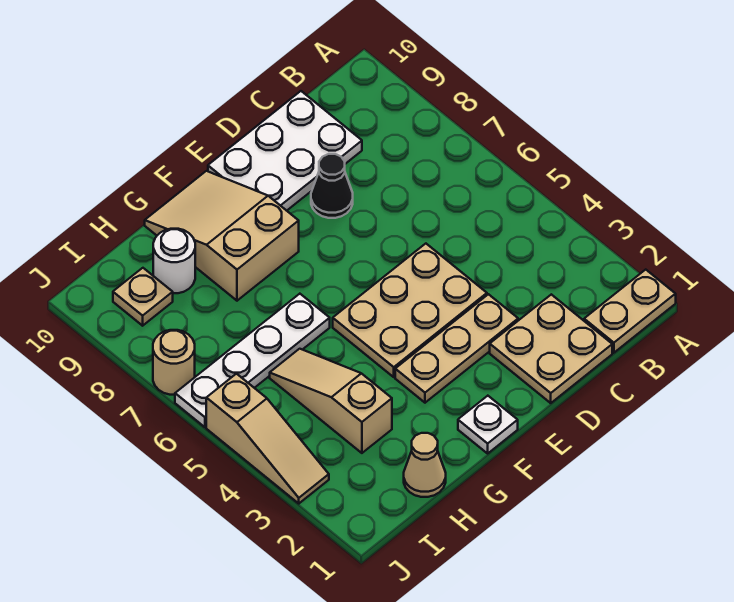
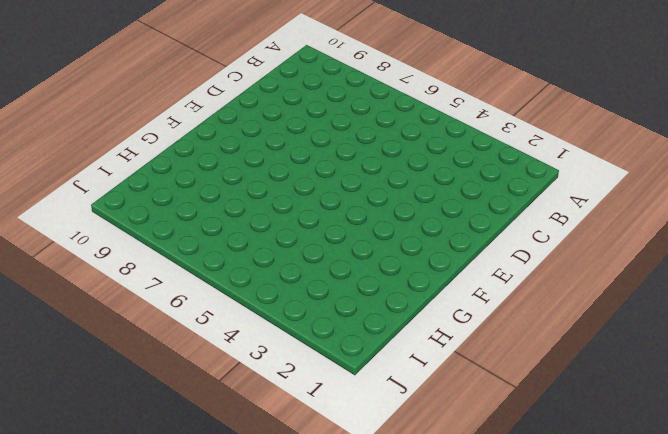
none -> tan 1x2 plate [584,270,676,353]
none -> tan 2x2 plate [490,294,612,403]
none -> white 2x3 plate [208,91,362,211]

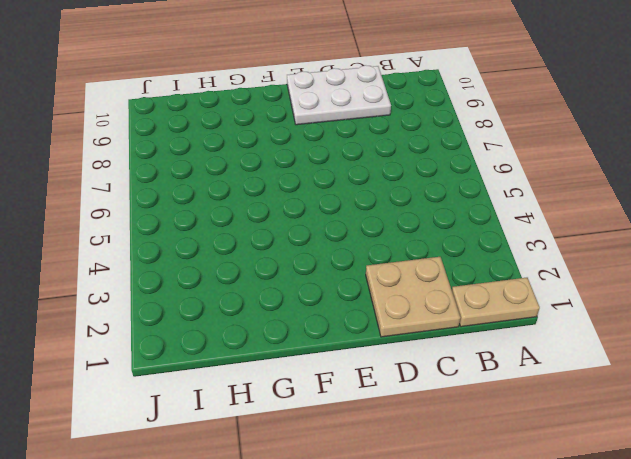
none -> tan 1x3 plate [395,294,518,403]
none -> tan 2x3 plate [333,244,487,377]
none -> black 1x1 cone [311,154,353,218]

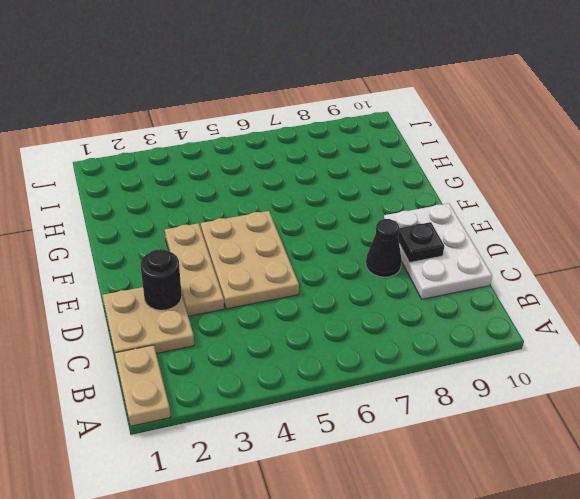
black 1x1 round brick [141,249,182,310] -> none
black 1x1 plate [398,222,444,263] -> none
none -> white 1x1 plate [458,396,518,453]
none -> tan 2x3 slope [145,171,299,301]
none -> white 1x4 plate [175,294,330,427]

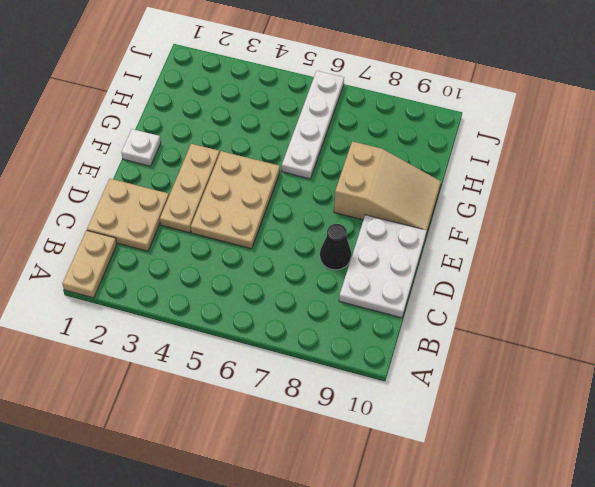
none -> tan 1x1 cone [404,433,446,497]
none -> tan 1x3 slope [270,349,392,453]
none -> white 1x1 round brick [153,229,195,293]

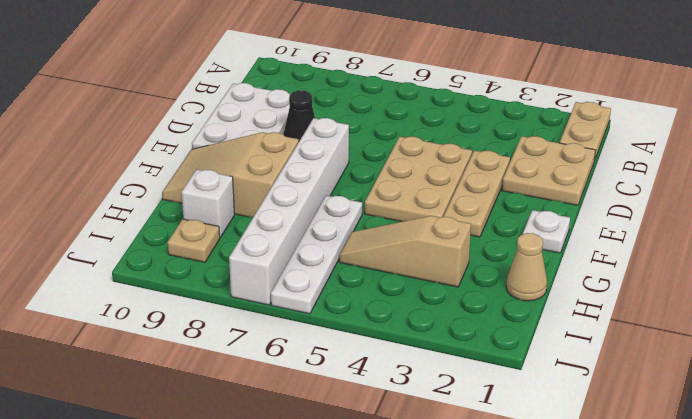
white 1x6 brick [229,118,349,305] -> tan 1x1 round brick [153,330,195,395]
white 1x1 brick [182,170,235,238] -> white 1x1 round brick [153,229,195,293]
none -> tan 1x3 slope [206,374,329,503]

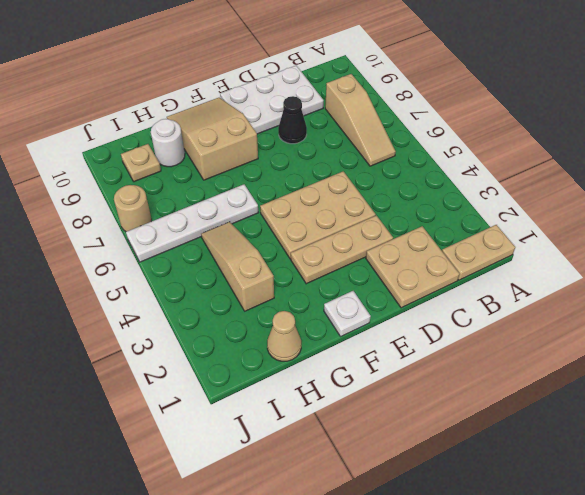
tan 1x3 slope [325,74,396,166] -> tan 1x3 slope moved to [206,374,329,503]

